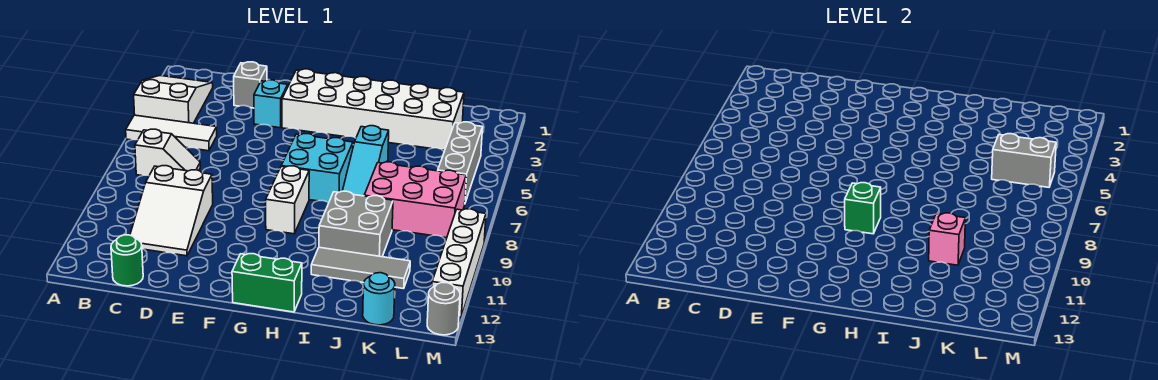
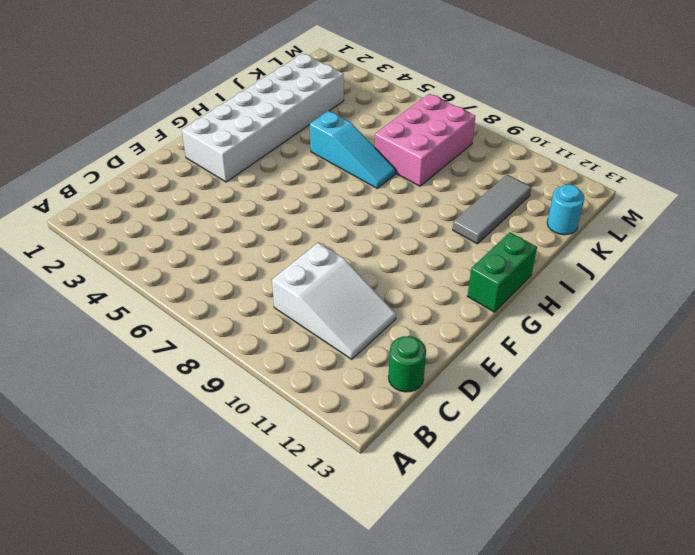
none -> white 2x3 slope [134,76,213,123]
none -> white 1x3 tile [126,115,217,151]
none -> white 1x2 slope [135,129,200,176]

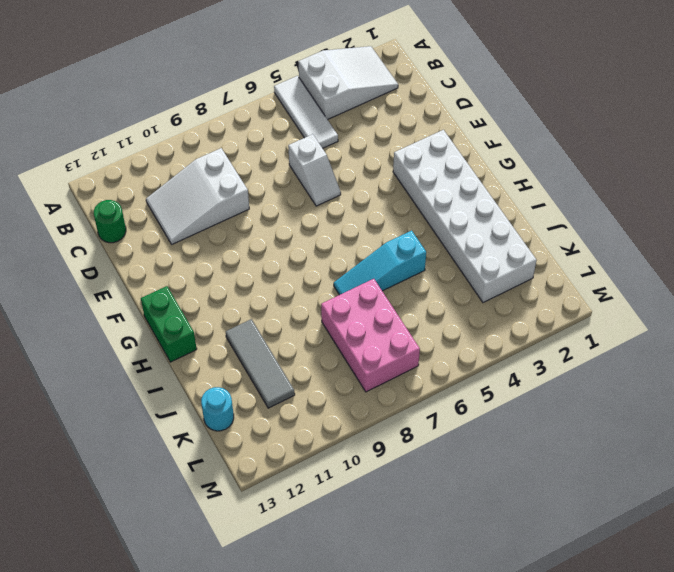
white 1x2 slope [288,134,341,206] -> white 1x2 slope moved to [135,129,200,176]
none -> grey 1x1 brick [234,62,267,108]
none -> cyan 1x1 brick [254,80,288,128]
none -> cyan 2x2 brick [281,134,353,202]

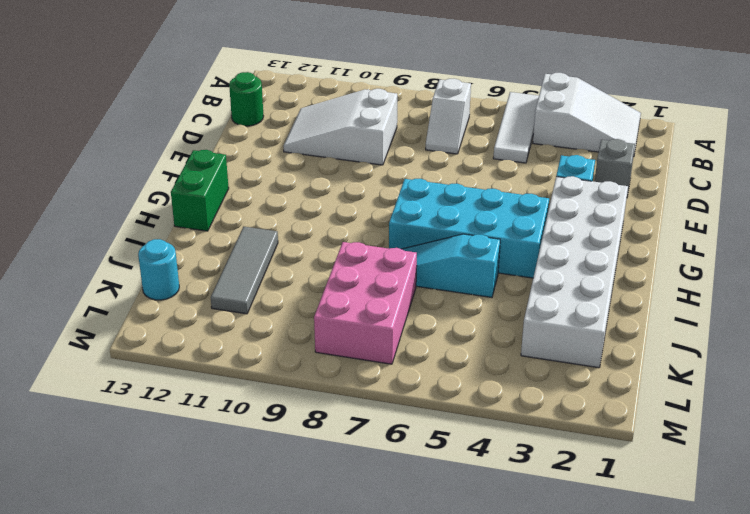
cyan 2x4 brick [389,179,549,278] -> cyan 2x2 brick [281,134,353,202]
none -> white 1x2 brick [266,166,309,234]
none -> grey 2x2 brick [319,191,393,257]
none -> grey 1x3 brick [438,122,483,203]

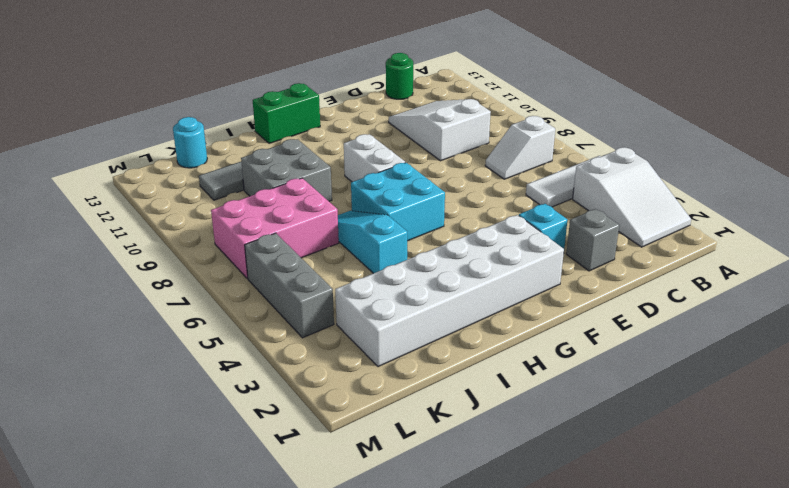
none -> white 1x4 brick [432,209,486,317]
none -> grey 1x1 round brick [427,283,460,335]
none -> green 1x1 brick [845,183,881,234]

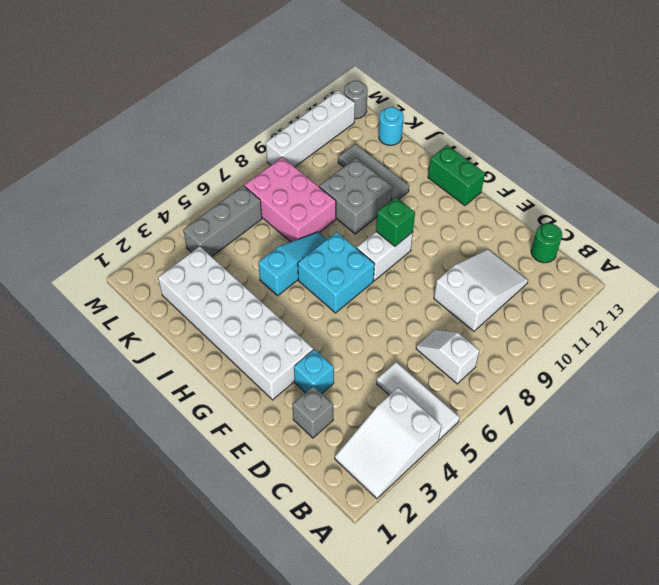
none -> pink 1x1 brick [929,213,965,265]
none -> grey 1x2 brick [992,134,1056,187]

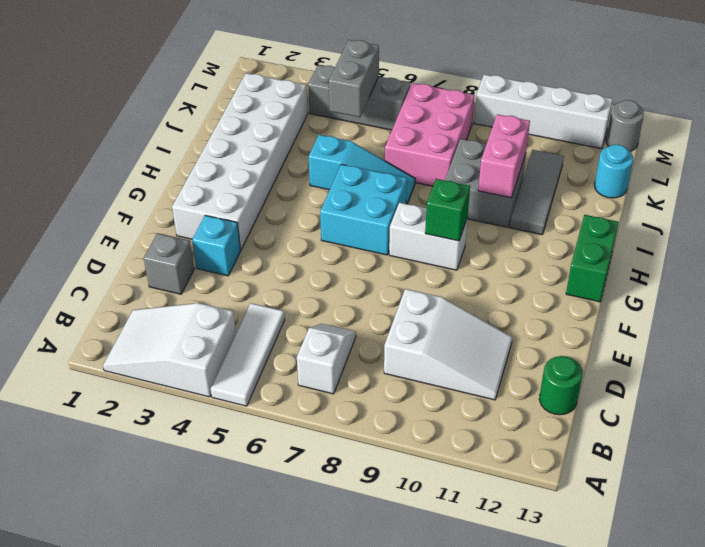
pink 1x2 brick [478,114,530,198] -> pink 1x1 brick [929,213,965,265]

